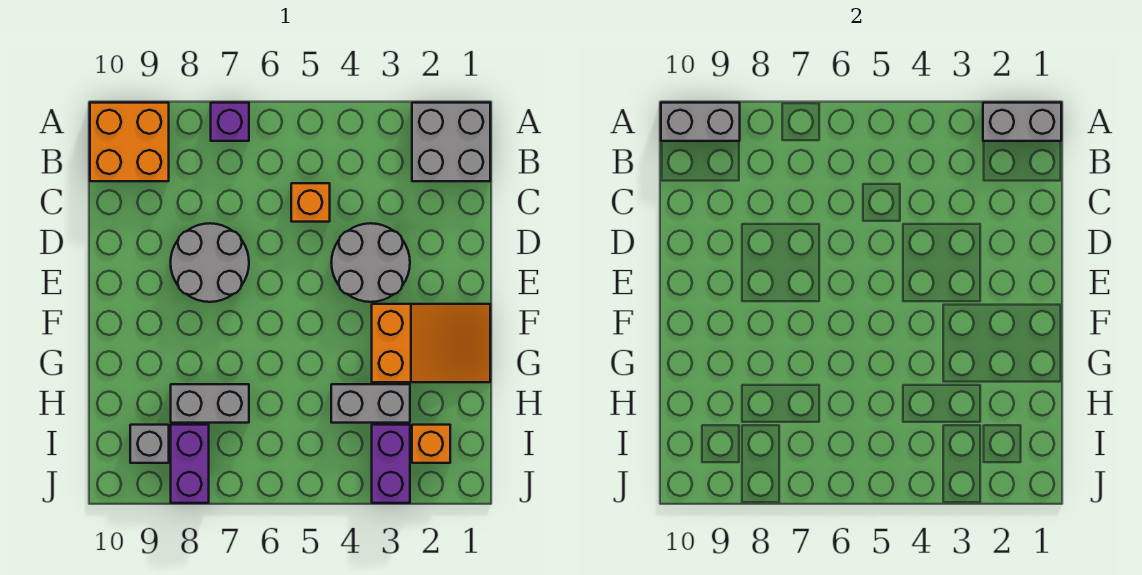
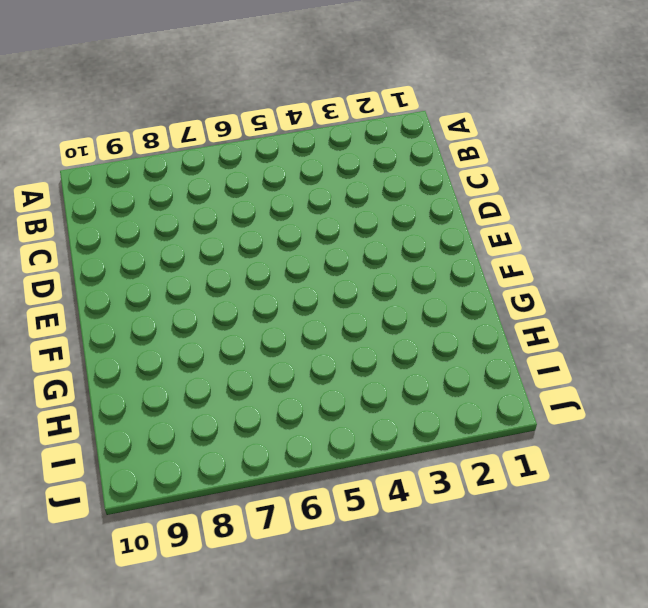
none -> grey 2x2 brick [412,103,490,181]
none -> purple 1x1 brick [211,103,249,141]
none -> orange 2x2 brick [90,103,169,181]

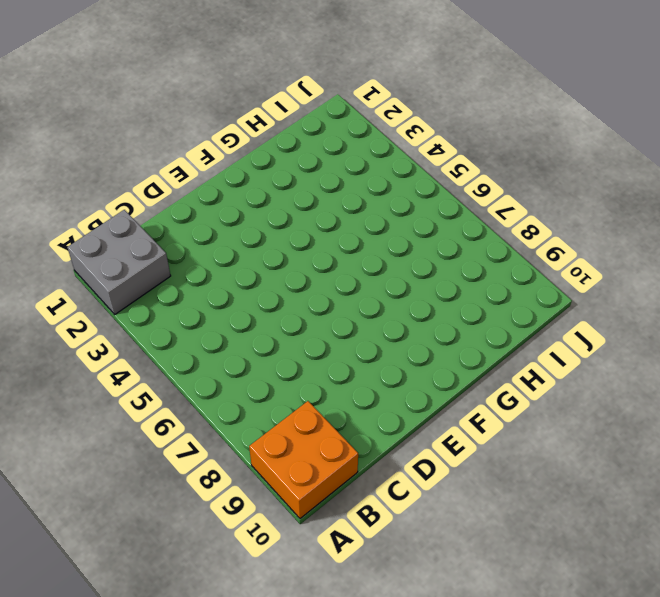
none -> purple 1x1 brick [211,103,249,141]
none -> orange 1x1 brick [291,183,330,222]
none -> grey 2x2 round brick [331,223,410,302]

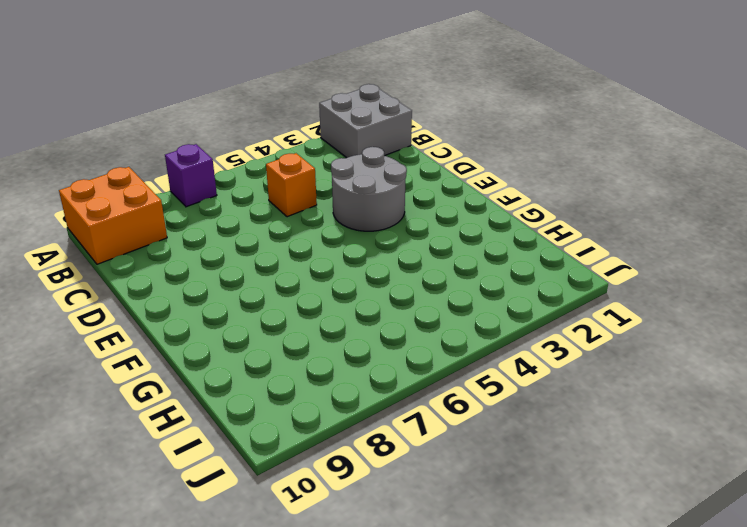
none -> grey 2x2 round brick [171,223,249,302]
none -> orange 2x3 slope [372,304,490,382]
none -> grey 1x2 brick [331,384,410,423]

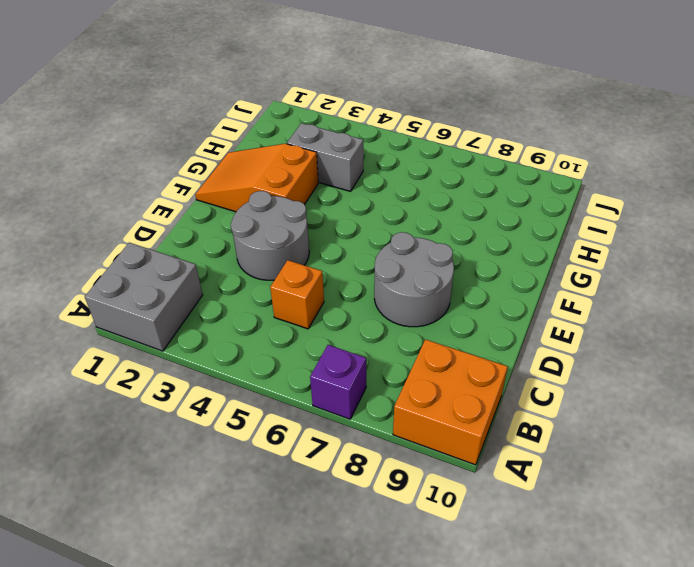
none -> grey 1x2 brick [171,384,249,423]
none -> orange 1x1 brick [412,425,450,463]
none -> purple 1x2 brick [372,425,410,503]

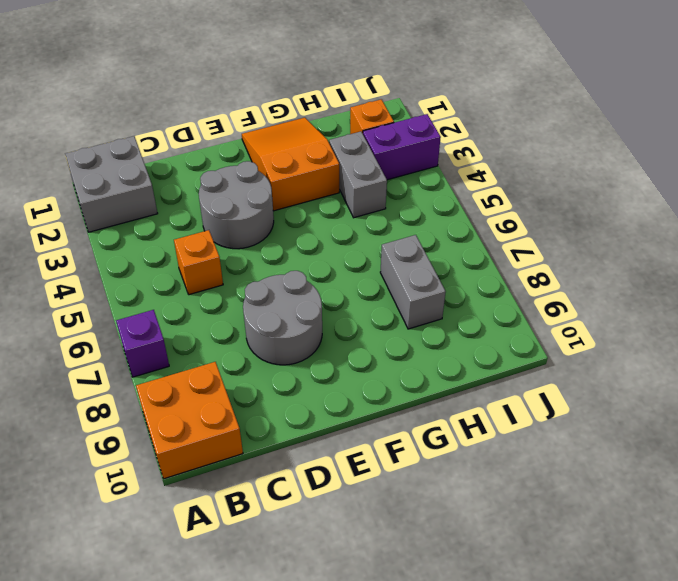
none -> purple 1x2 brick [171,425,209,503]
none -> grey 1x1 brick [130,425,169,463]
none -> grey 1x2 brick [983,103,1061,141]

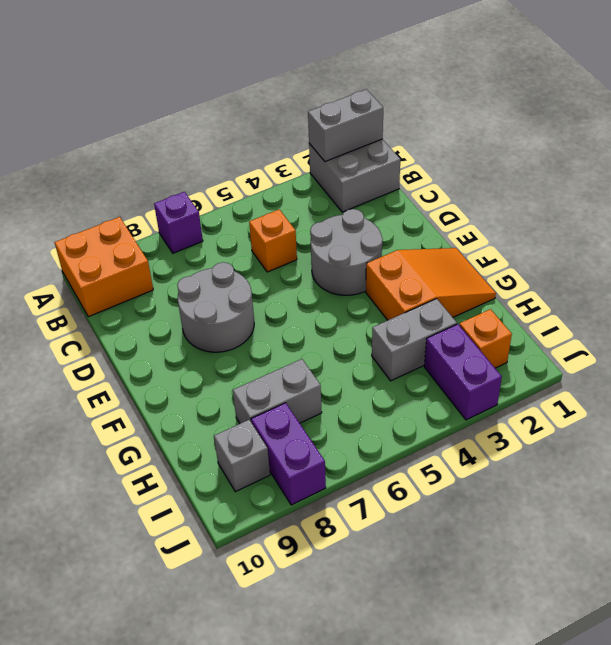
none -> grey 1x2 brick [661,103,740,141]

